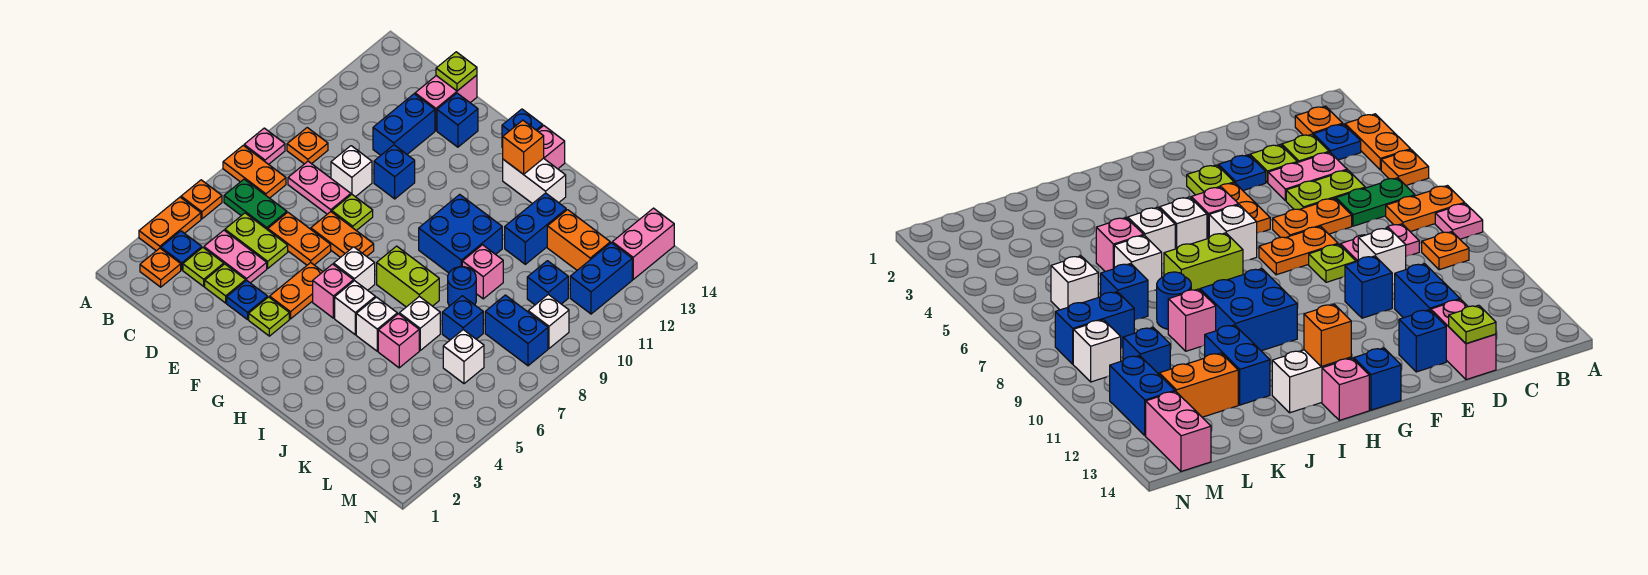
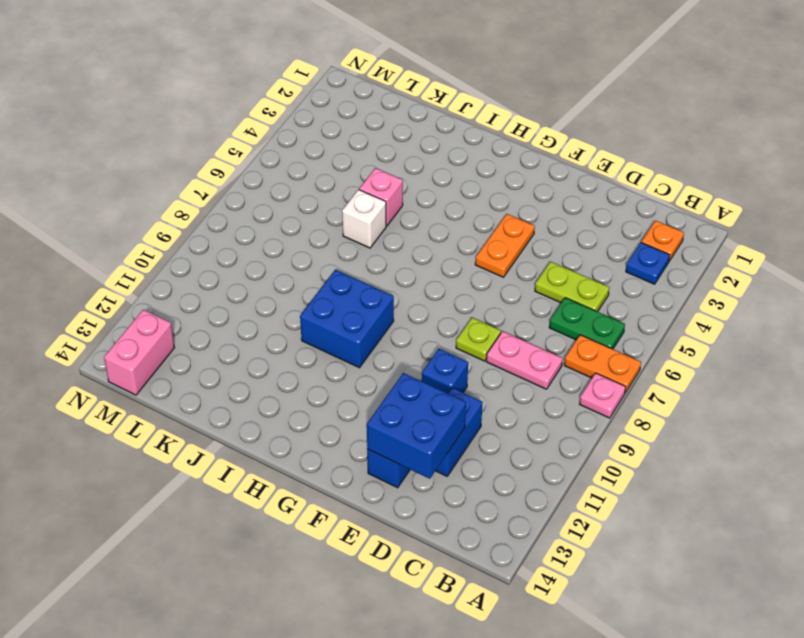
blue 2x2 brick [367,373,466,479] -> none
none -> orange 1x2 plate [139,197,201,251]
none -> orange 1x1 plate [181,180,222,219]
none -> orange 1x1 plate [287,128,328,164]
none -> lime 1x1 plate [183,248,224,286]

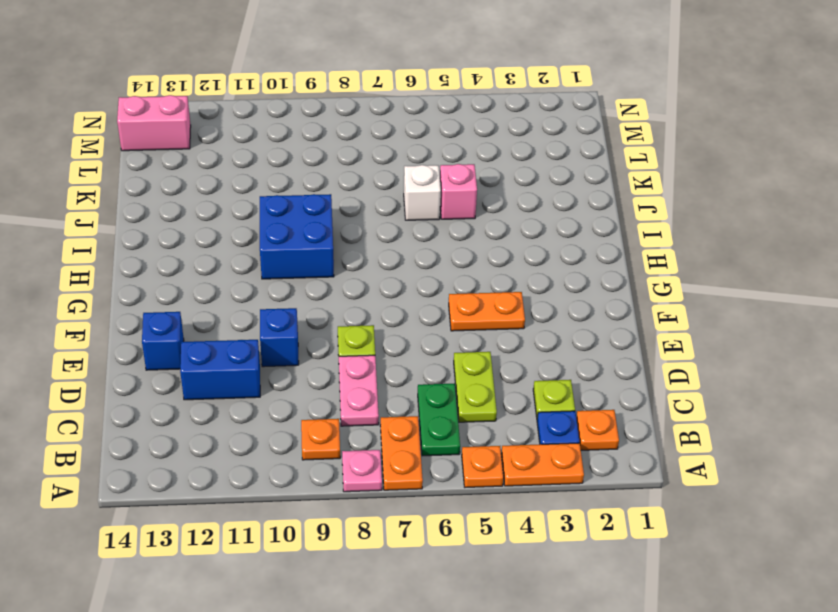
none -> pink 1x2 plate [204,230,267,283]
none -> lime 1x1 plate [205,264,246,303]
none -> orange 1x2 plate [268,212,331,265]
none -> white 1x1 brick [331,146,372,197]

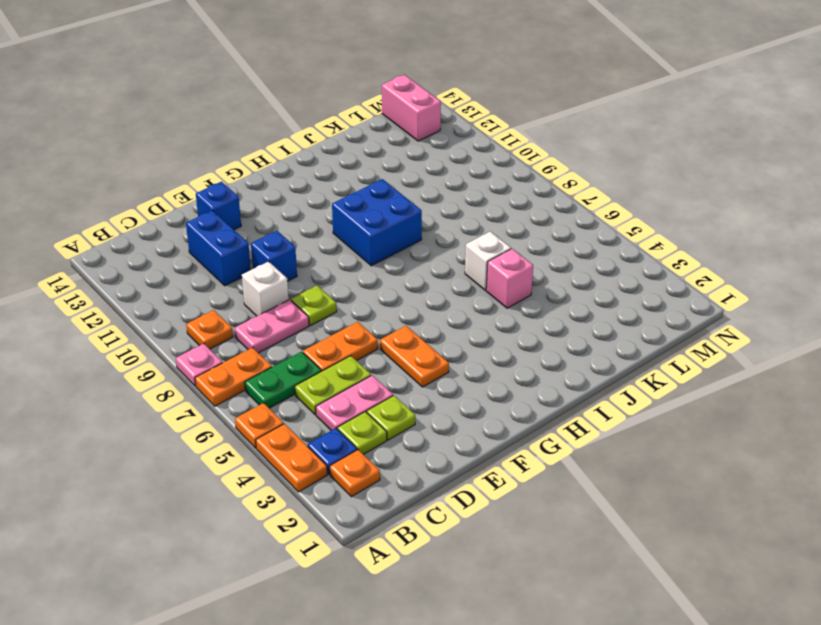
none -> pink 1x2 brick [415,75,477,131]
none -> blue 1x1 plate [227,281,268,320]
none -> orange 1x2 plate [311,212,374,258]
none -> lime 1x1 plate [249,297,289,336]

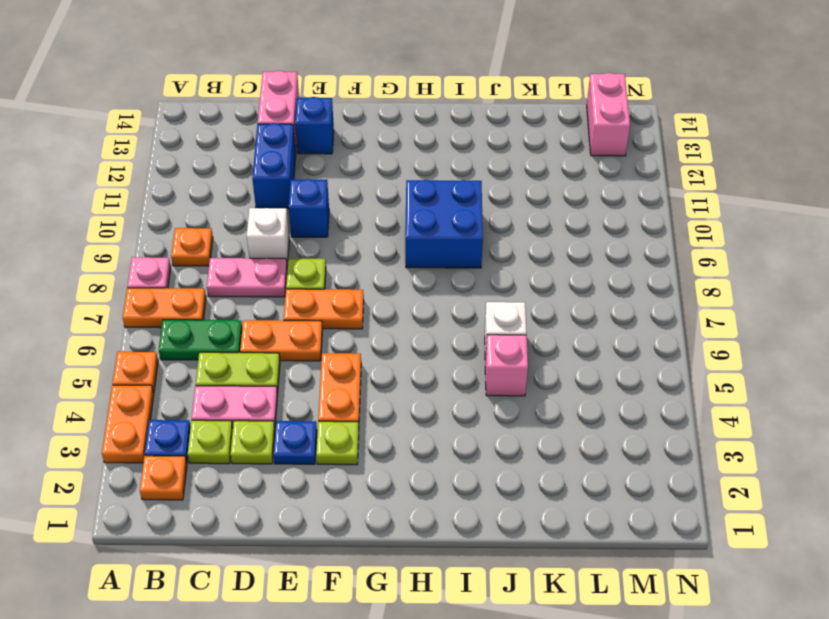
none -> pink 1x1 brick [313,264,353,318]
none -> white 1x1 brick [334,247,375,290]
none -> blue 1x1 brick [502,109,543,148]
none -> white 1x1 brick [335,281,375,335]

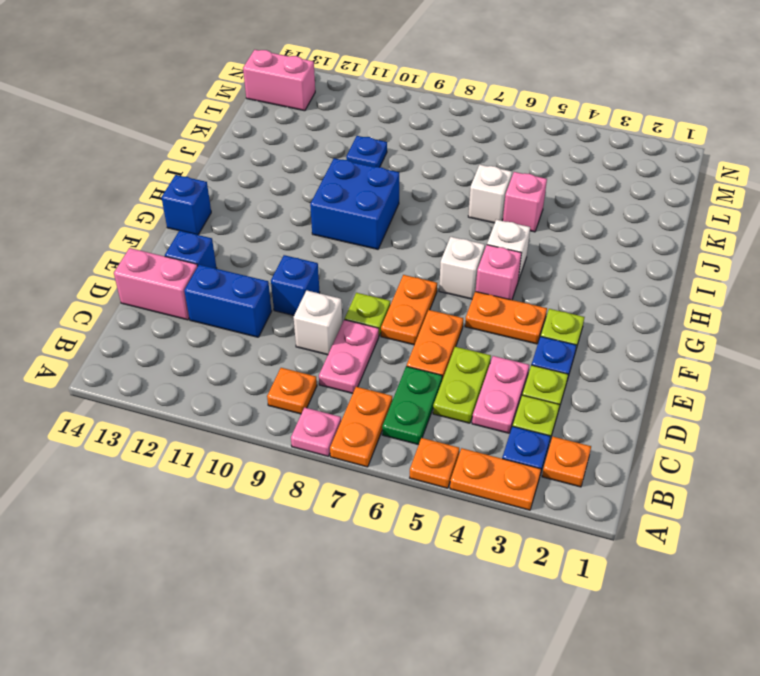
blue 1x1 plate [346,136,387,167] -> none
none -> lime 1x2 brick [377,246,439,307]
none -> white 1x2 brick [503,158,566,204]
none -> pink 1x1 brick [538,126,565,169]
none -> white 1x1 brick [356,297,397,351]

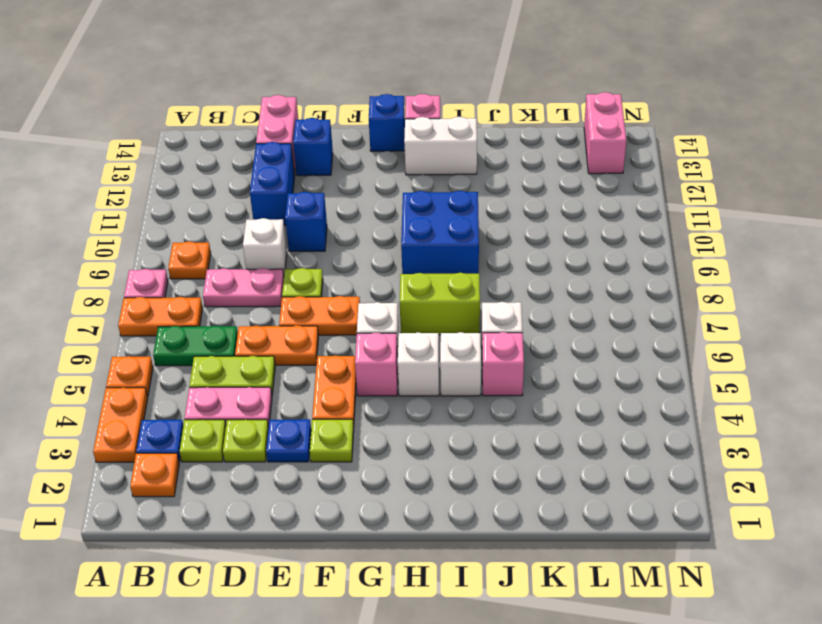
none -> blue 1x1 round brick [448,267,476,306]
none -> pink 1x1 brick [462,245,503,299]
none -> blue 1x2 brick [505,193,566,264]
none -> blue 1x1 brick [442,296,483,340]

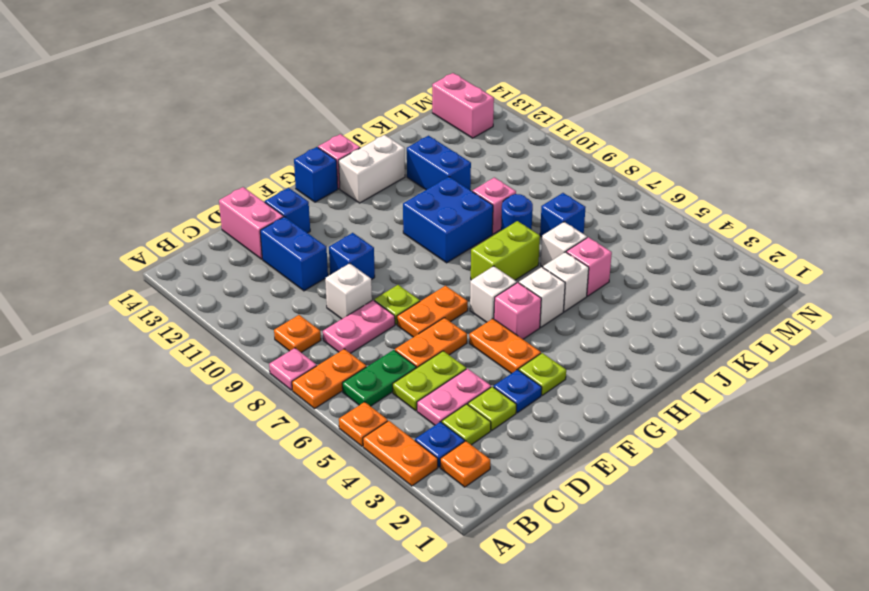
none -> orange 1x2 brick [547,210,610,270]
none -> white 1x1 brick [443,330,484,384]
none -> blue 1x2 brick [485,295,548,366]
none -> blue 1x1 brick [527,261,568,305]

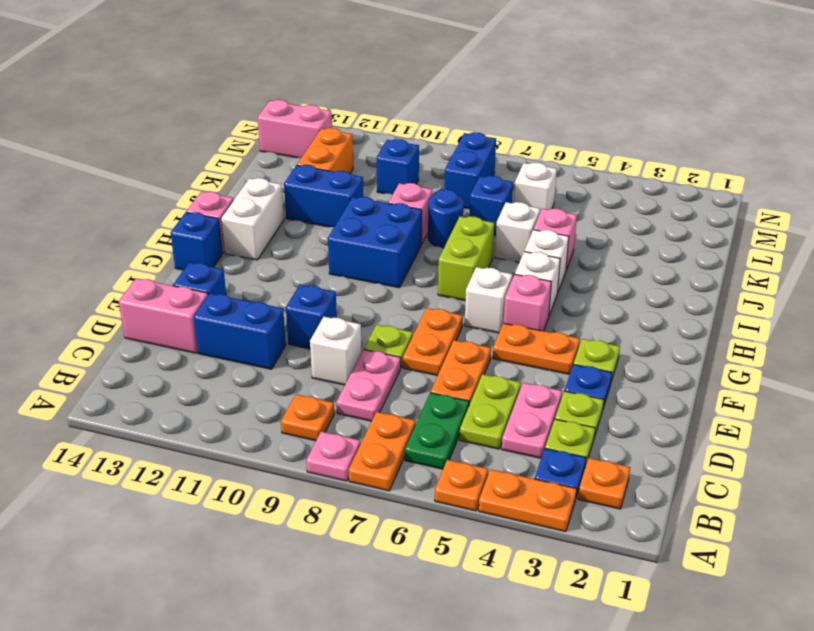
none -> white 1x1 brick [528,294,569,348]
none -> blue 1x2 brick [570,243,632,314]
none -> lime 1x1 plate [436,52,477,91]
none -> orange 1x1 brick [503,120,544,174]

